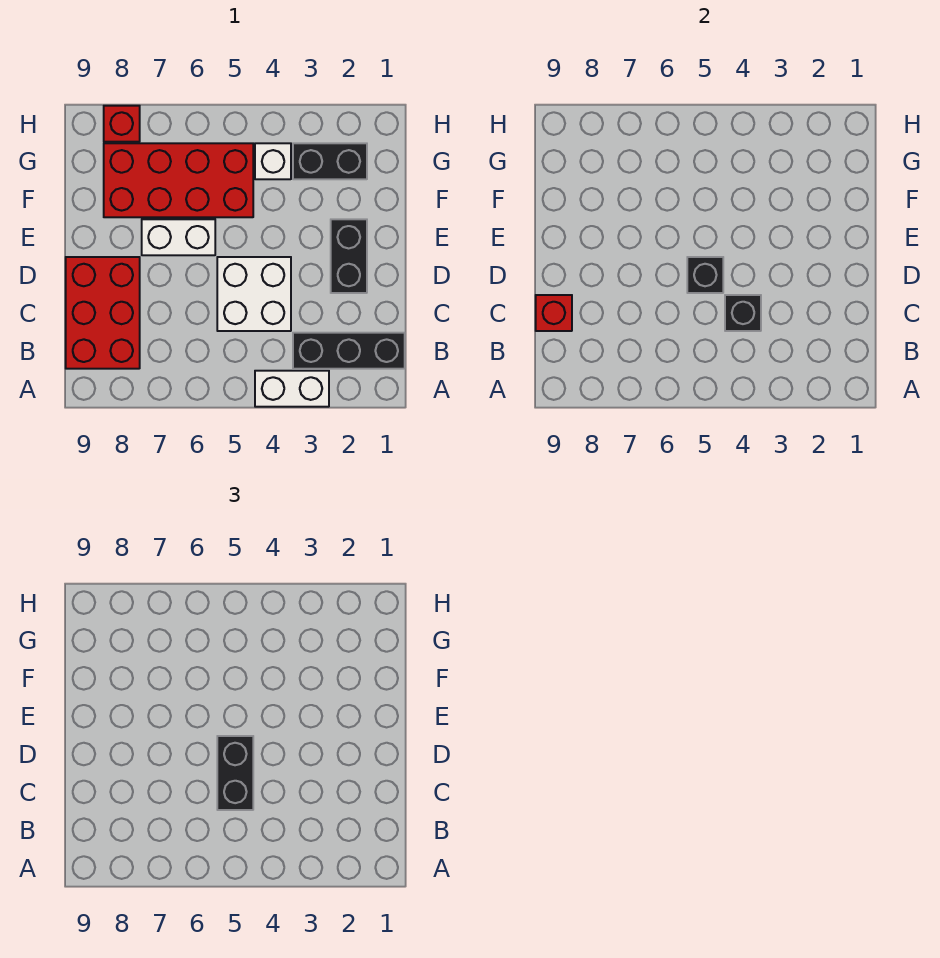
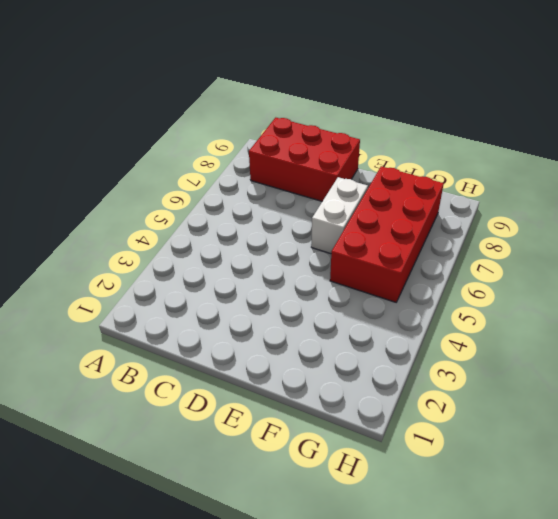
none -> white 1x2 brick [255,371,329,407]
none -> black 1x3 brick [293,333,405,369]
none -> white 2x2 brick [217,257,291,331]

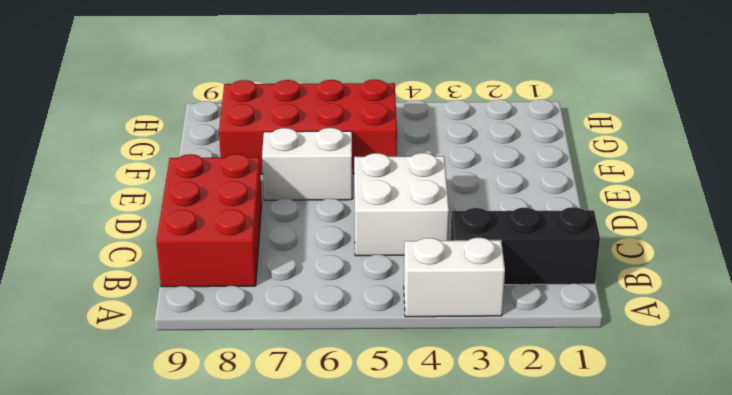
none -> black 1x2 brick [331,219,367,293]
none -> black 1x2 brick [293,143,367,179]
none -> white 1x1 brick [255,143,291,179]

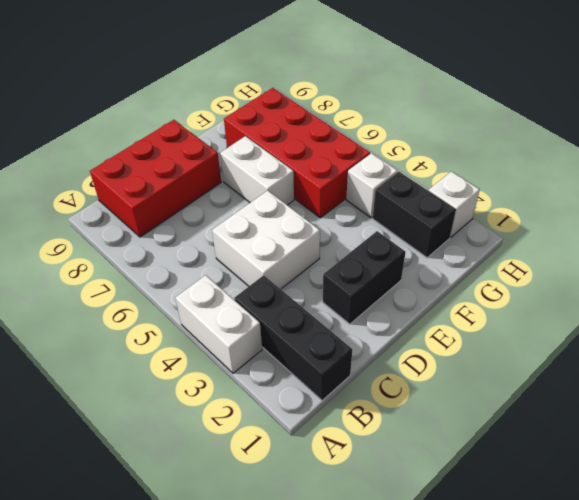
white 1x1 brick [429,171,480,237] -> none
none -> red 1x1 brick [104,106,140,142]
none -> black 1x1 brick [725,295,761,331]
none -> red 1x1 brick [536,295,572,331]

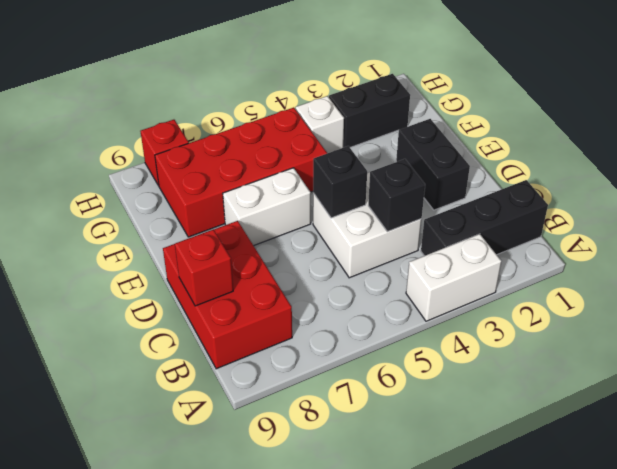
none -> black 1x2 brick [217,736,253,810]

